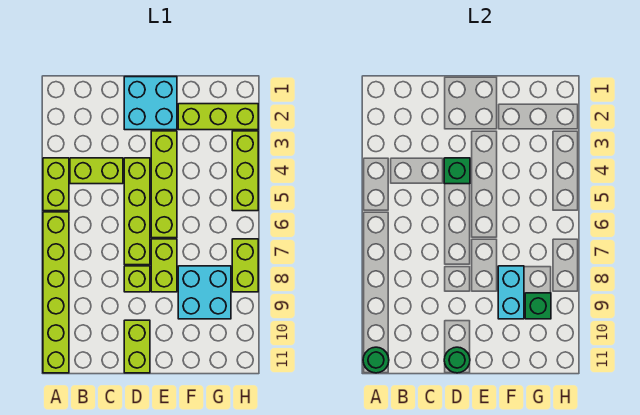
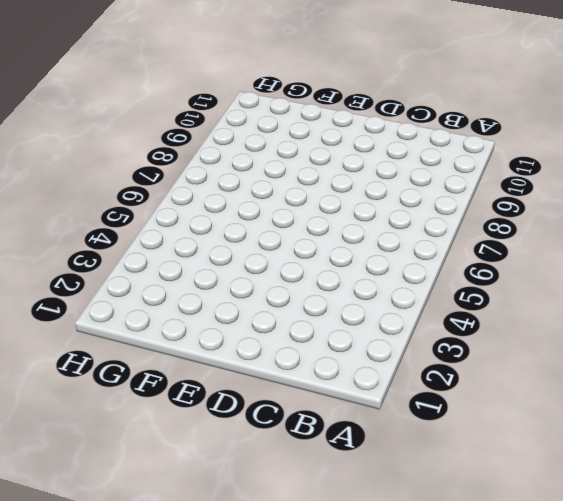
none -> lime 1x2 brick [43,158,69,211]
none -> lime 1x6 brick [43,212,69,373]
none -> lime 1x2 brick [70,158,123,184]

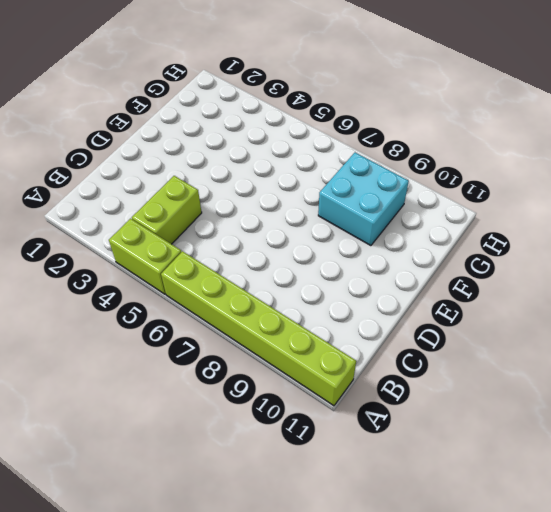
none -> cyan 2x2 brick [124,77,177,130]
none -> lime 1x4 brick [124,158,150,265]
none -> lime 1x1 brick [124,266,150,292]

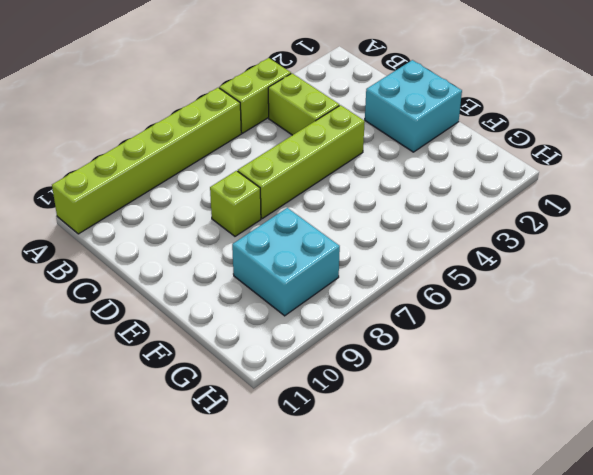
none -> lime 1x2 brick [124,320,150,373]
none -> lime 1x4 brick [151,131,177,238]
none -> lime 1x2 brick [151,239,177,292]

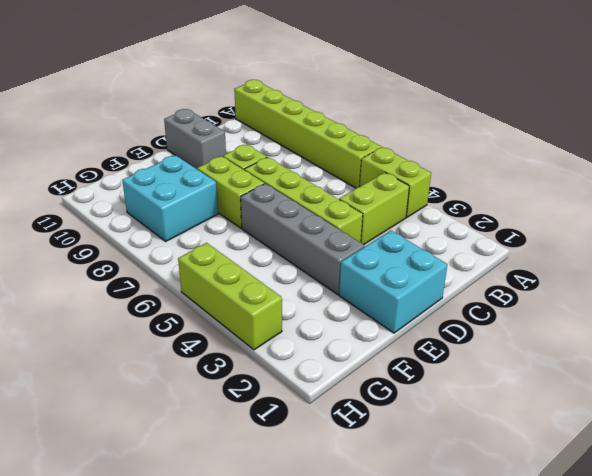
grey 1x2 brick [164,109,226,169] -> lime 1x2 brick [124,320,150,373]
grey 1x4 brick [241,184,365,295] -> lime 1x4 brick [151,131,177,238]
none -> lime 1x3 brick [178,104,258,130]
none -> lime 1x2 brick [232,239,258,292]
none -> green 1x1 round brick [363,347,389,373]

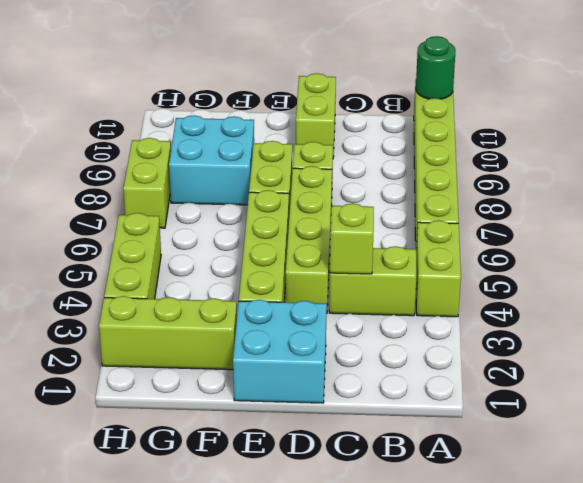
lime 1x1 brick [330,203,374,274] -> none
none -> green 1x1 brick [444,158,470,184]
none -> green 1x1 round brick [444,347,470,373]
none -> cyan 1x2 brick [498,266,524,319]

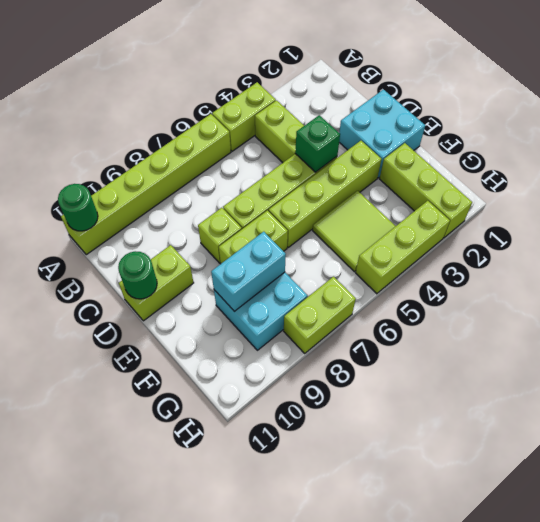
lime 2x2 tile [313,191,395,272] -> none
none -> green 1x1 brick [525,293,551,319]

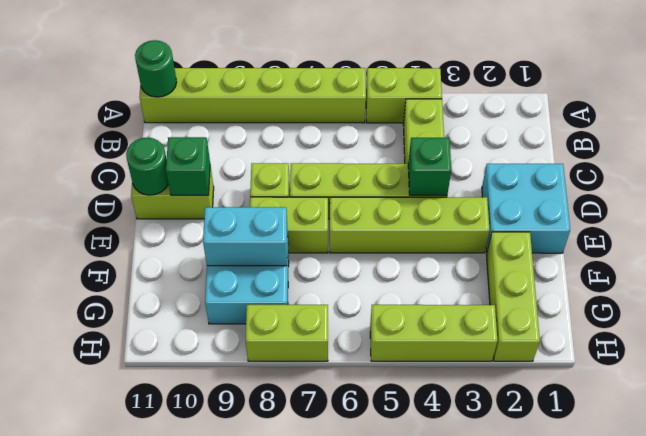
green 1x1 brick [166,137,210,195] -> green 1x1 brick moved to [525,293,551,319]

